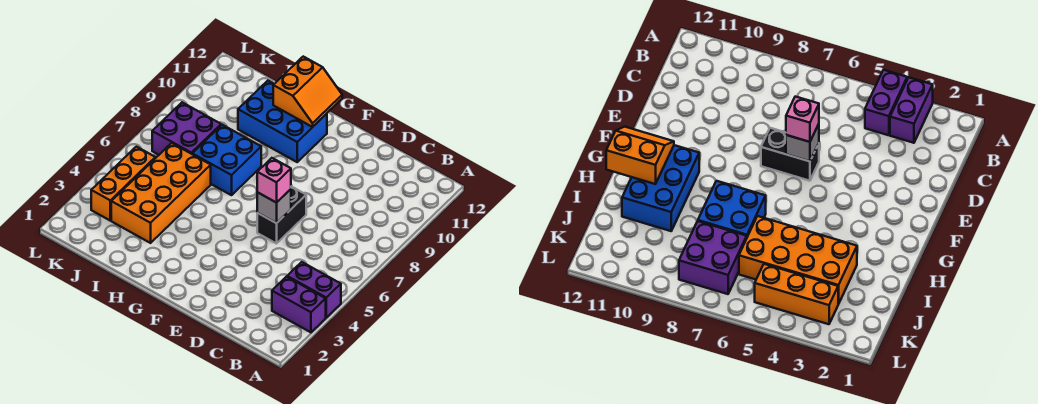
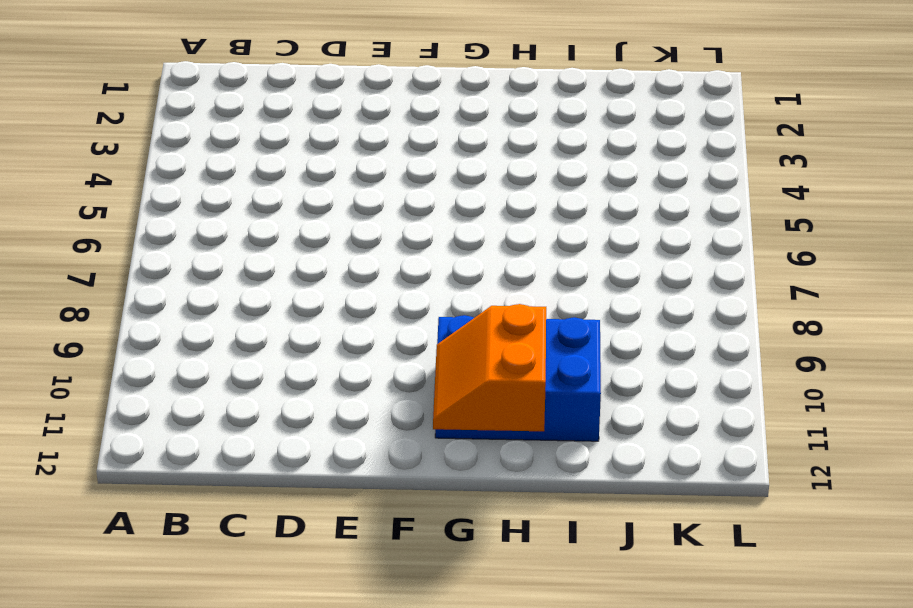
none -> purple 1x2 brick [272,277,326,332]
none -> purple 1x2 brick [287,262,341,318]

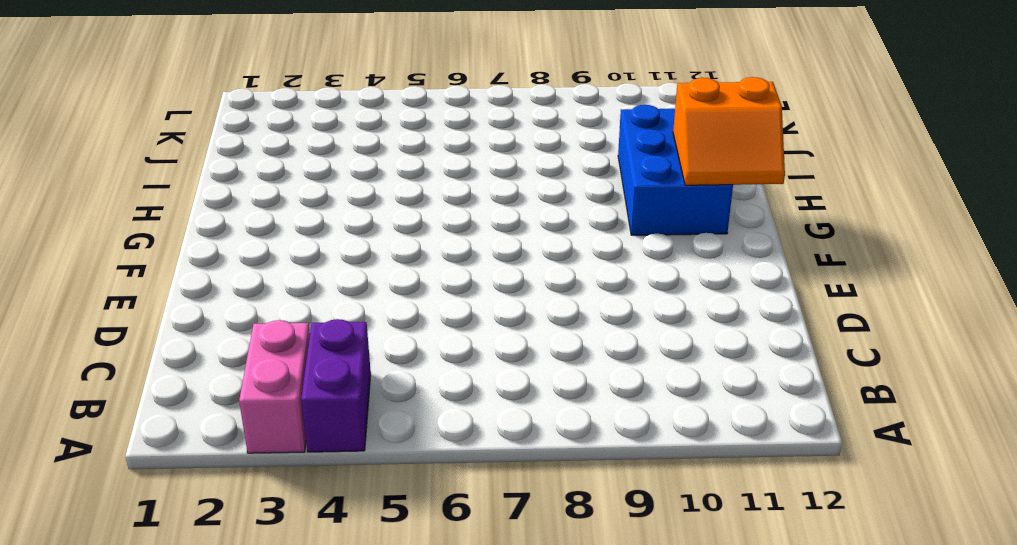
pink 1x2 brick [239,320,310,453] -> purple 1x2 brick [272,277,326,332]
none -> black 1x2 brick [257,186,306,244]
none -> blue 2x2 brick [192,125,261,195]

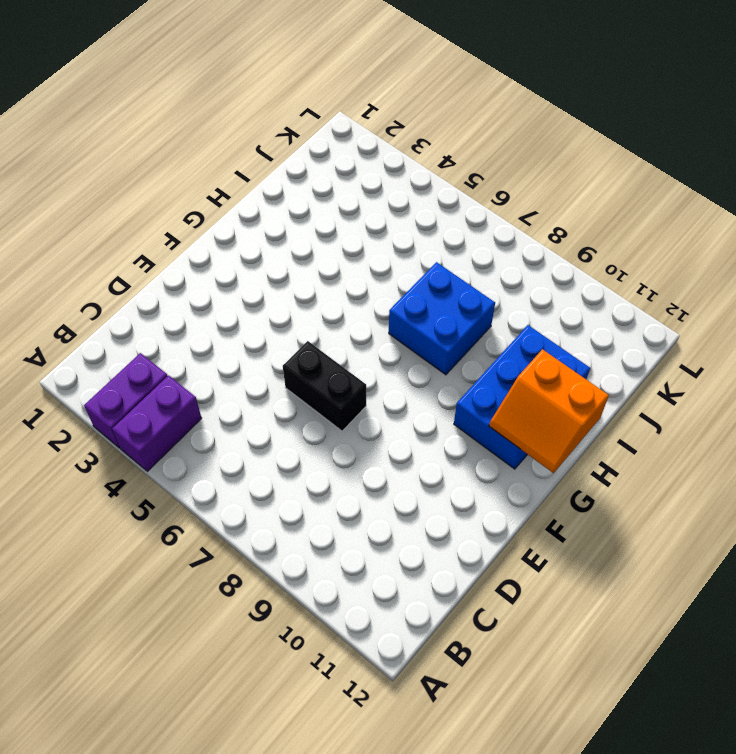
none -> orange 2x4 brick [111,143,211,243]
none -> purple 2x2 brick [152,102,221,155]

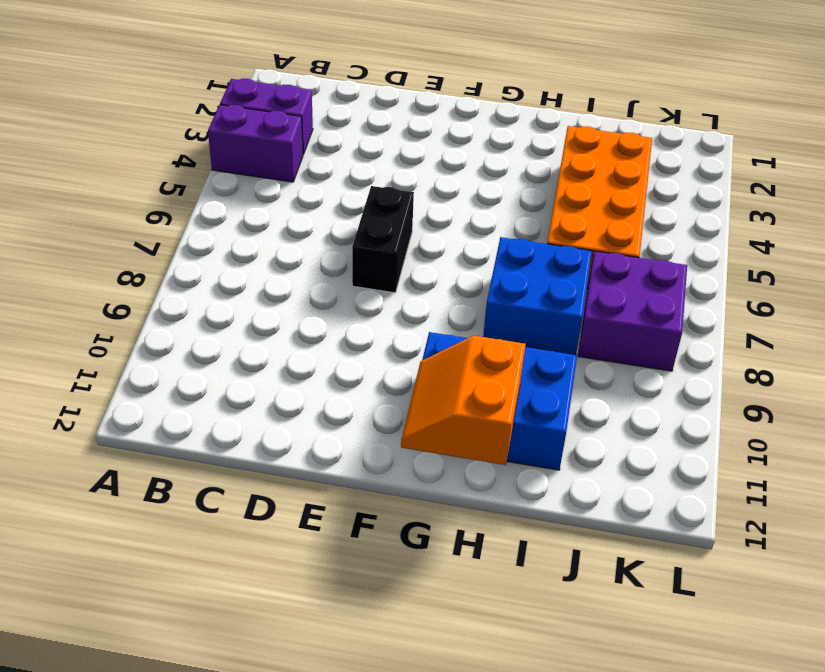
none -> orange 1x3 brick [91,147,155,220]
none -> grey 1x1 brick [257,189,291,223]

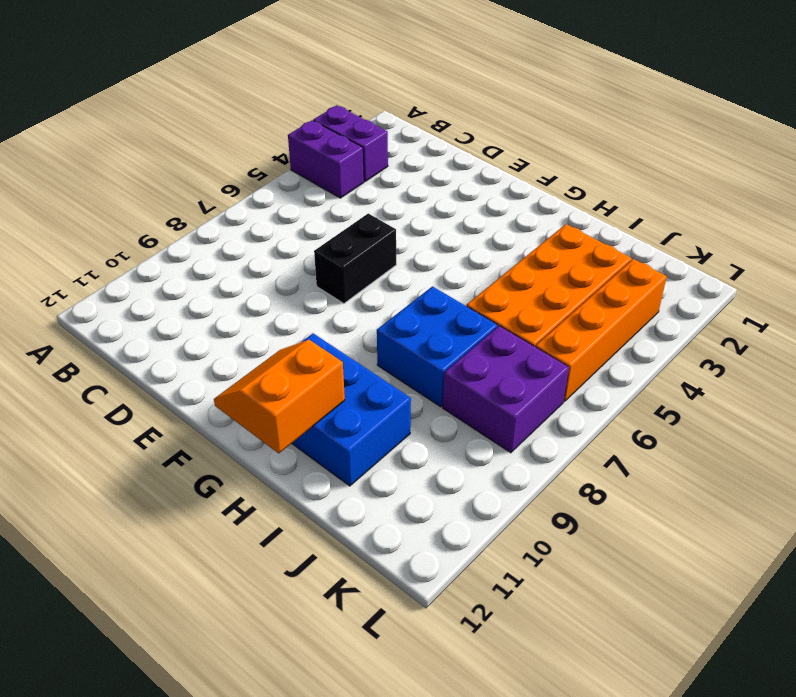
orange 1x4 brick [536,259,667,401] -> orange 1x3 brick [91,147,155,220]
none -> grey 1x1 brick [257,189,291,223]
none -> pink 1x1 brick [257,158,291,203]

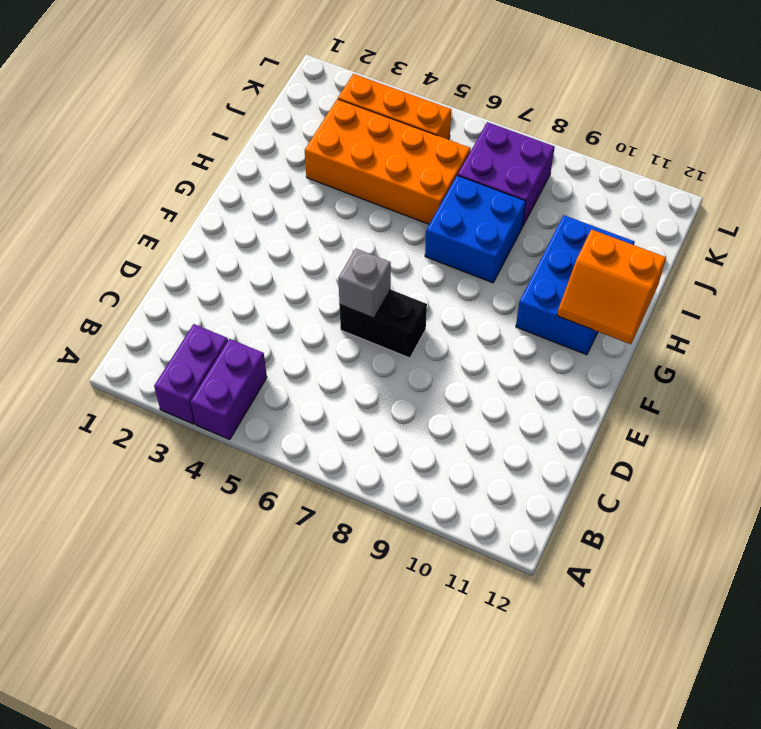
none -> pink 1x1 brick [257,158,291,203]

